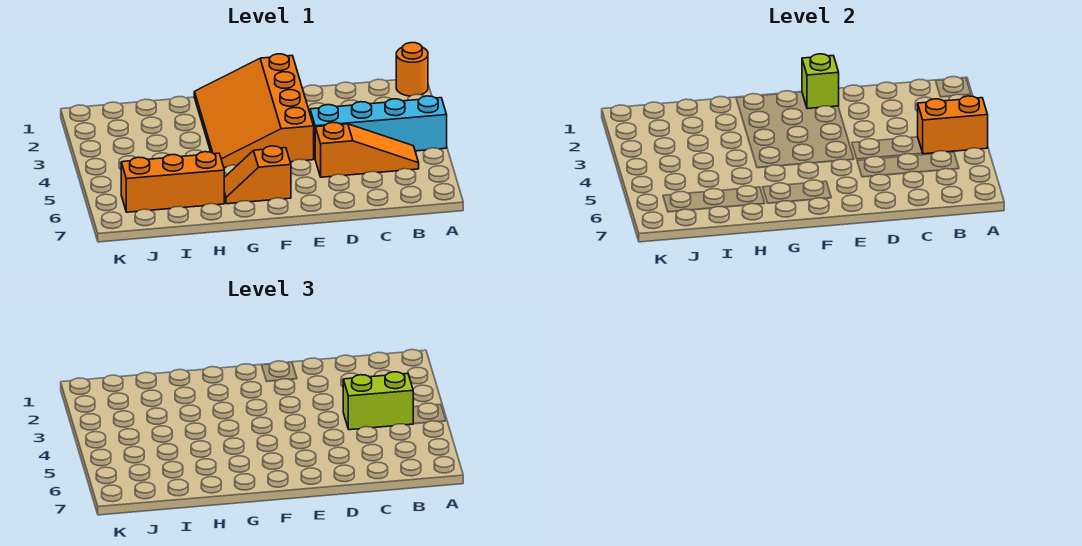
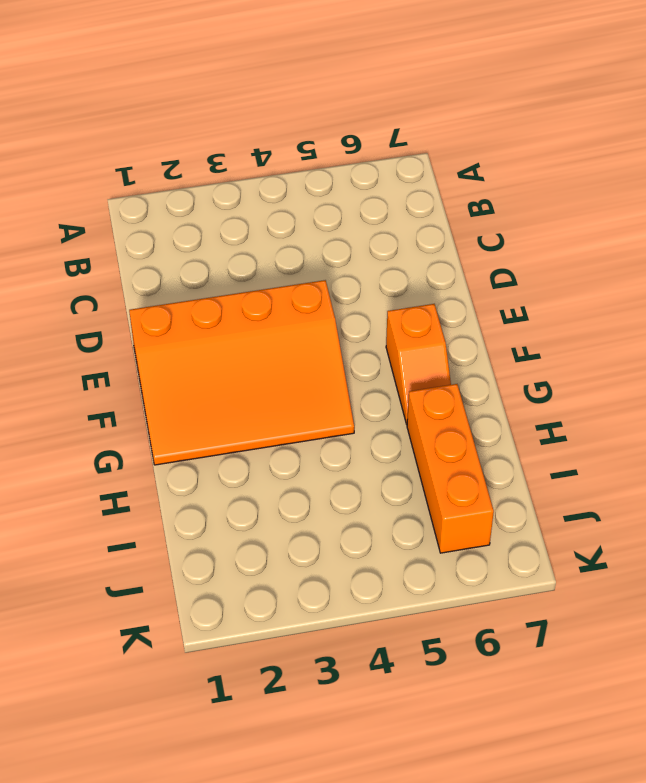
none -> orange 1x1 round brick [396,43,428,96]
none -> cyan 1x4 brick [310,96,447,157]

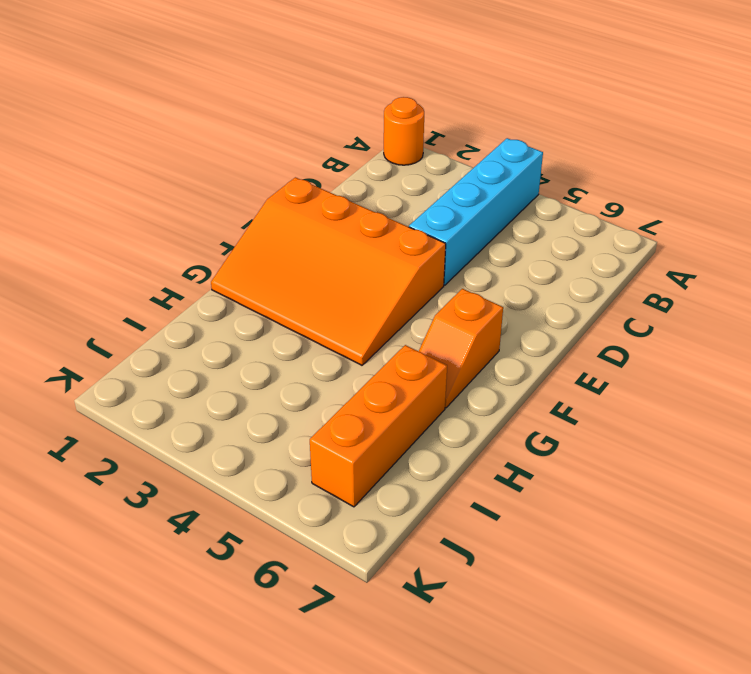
none -> orange 1x3 slope [315,122,419,177]
none -> orange 1x2 brick [918,96,988,154]

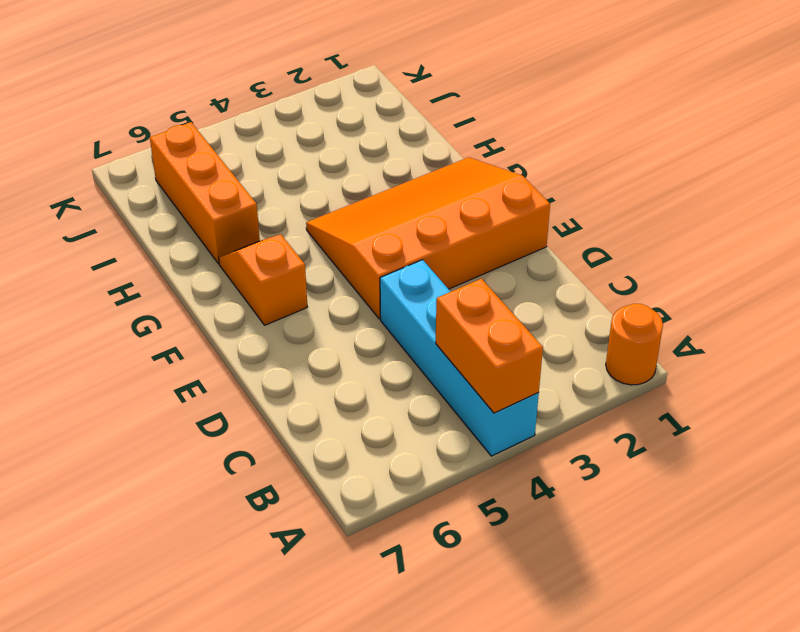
none -> orange 1x3 slope [315,122,419,177]
none -> lime 1x1 brick [802,54,839,109]

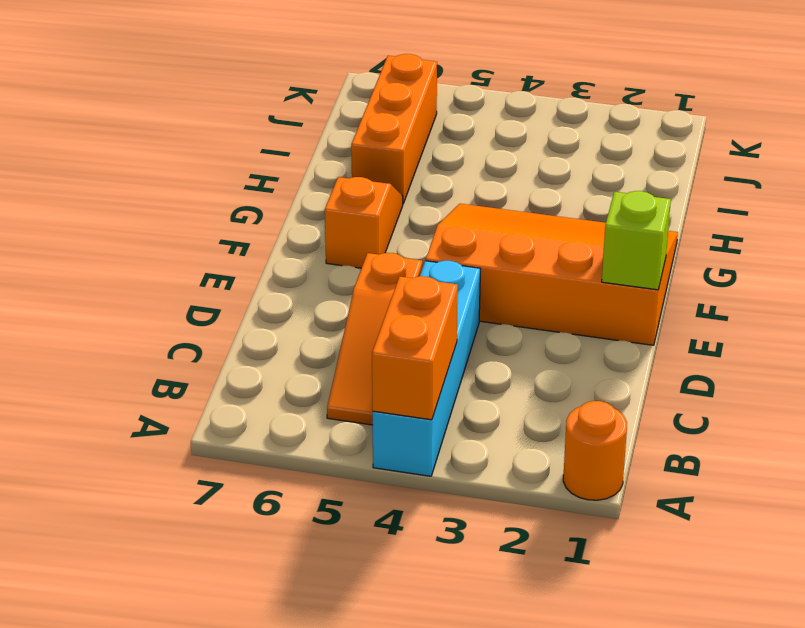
none -> lime 1x2 brick [343,372,413,430]

